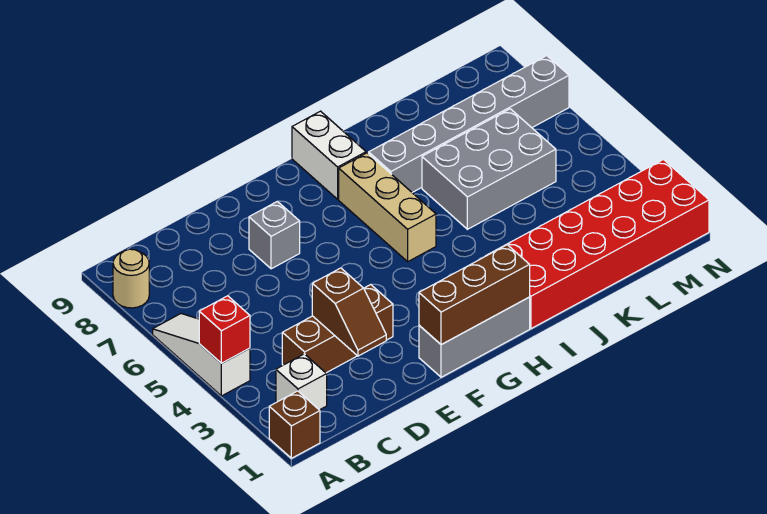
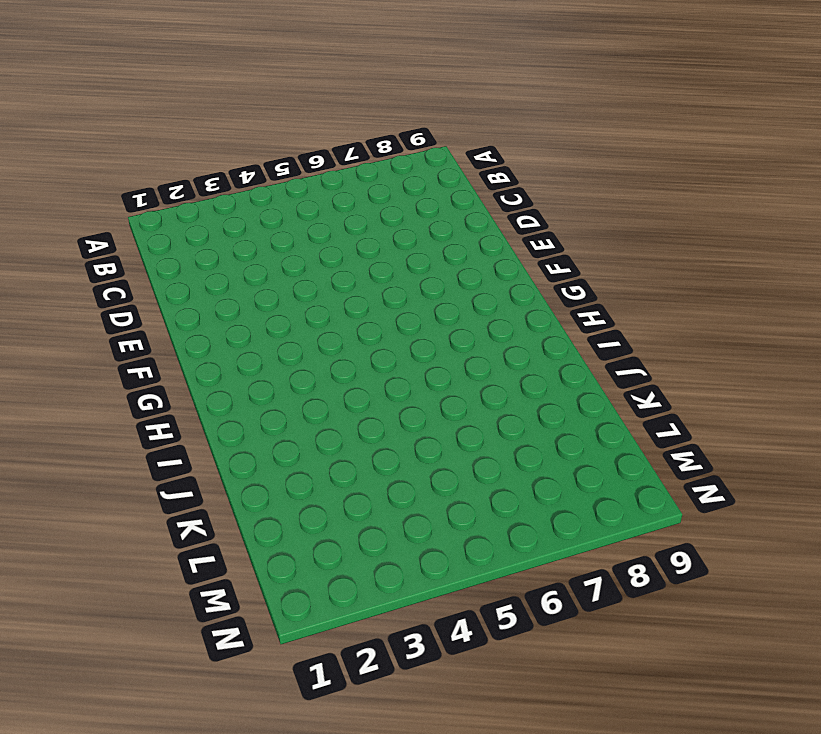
none -> brown 1x1 brick [269,391,320,458]
none -> white 1x3 slope [153,314,250,396]
none -> tan 1x1 round brick [113,249,149,308]

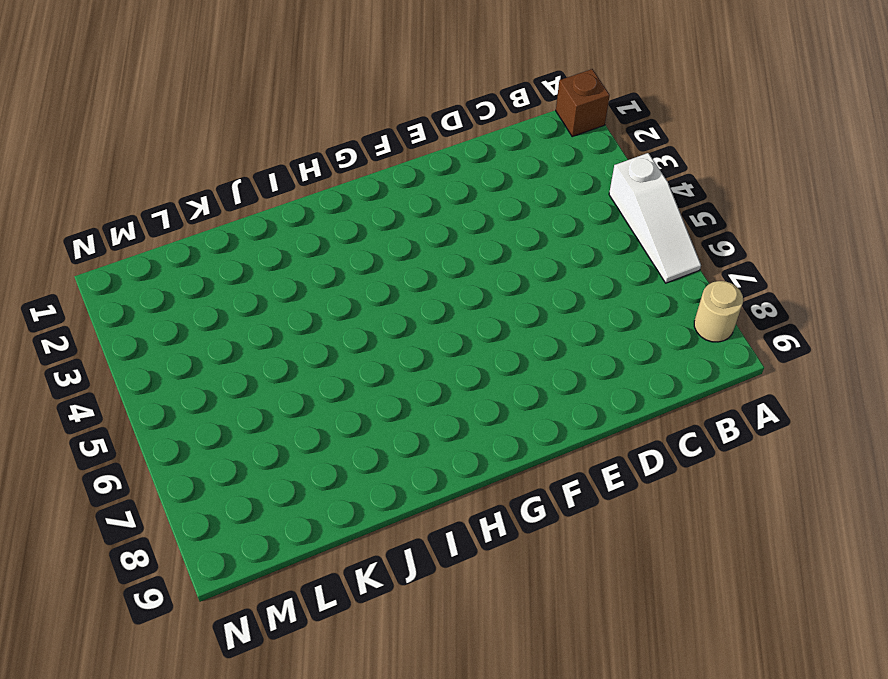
none -> white 1x1 brick [276,354,327,410]
none -> brown 1x3 brick [282,285,393,373]
none -> grey 1x1 brick [249,201,300,269]

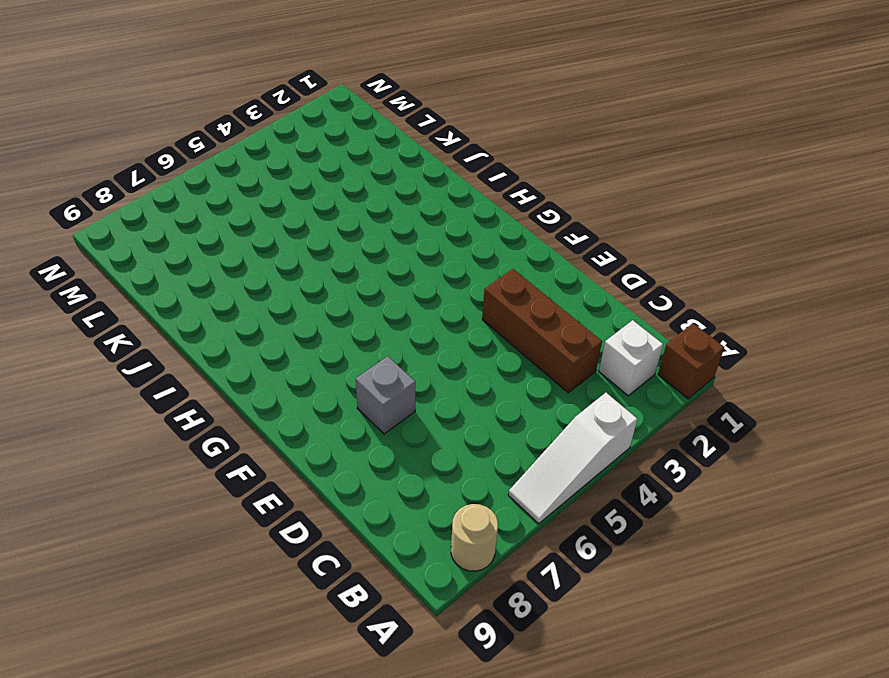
none -> grey 1x3 brick [419,297,530,377]
none -> tan 1x3 brick [339,153,436,262]
none -> white 1x2 brick [292,111,366,199]

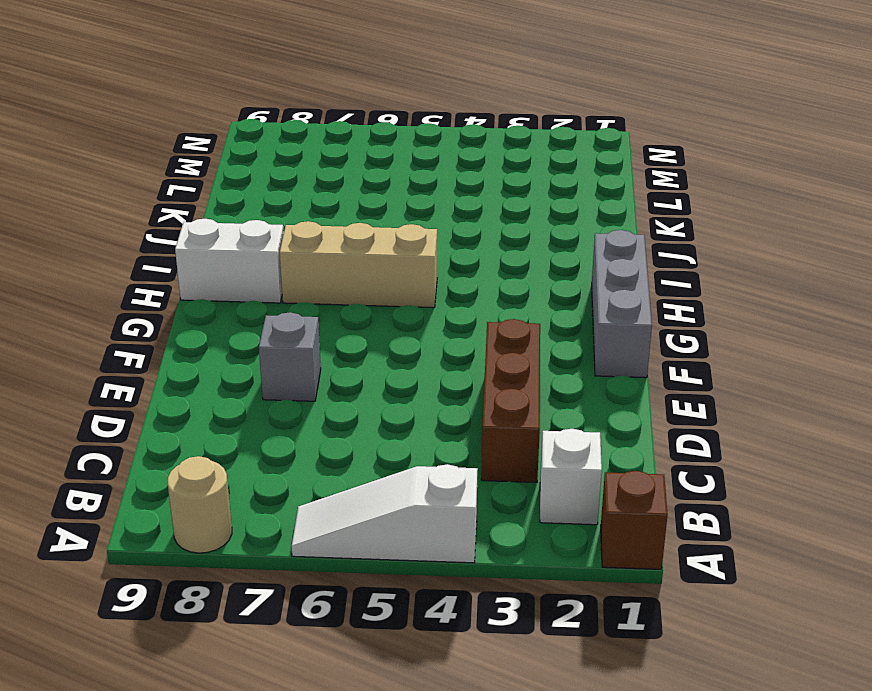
none -> red 2x6 brick [486,160,709,329]
none -> grey 1x6 brick [369,56,569,192]
none -> grey 2x3 brick [422,109,556,229]

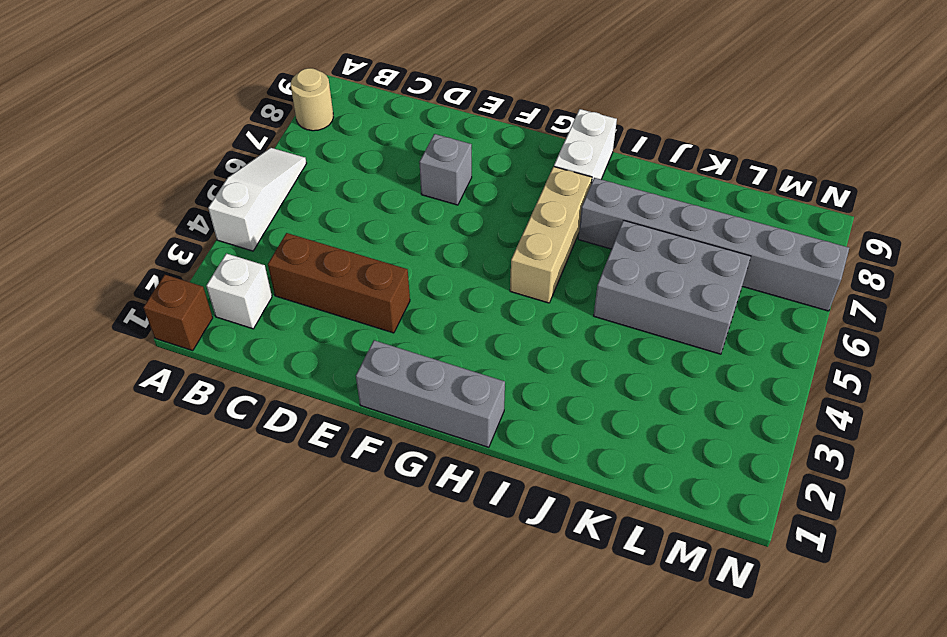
none -> red 2x6 brick [486,160,709,329]
none -> red 1x1 brick [199,296,250,363]
none -> brown 1x2 slope [312,268,386,356]

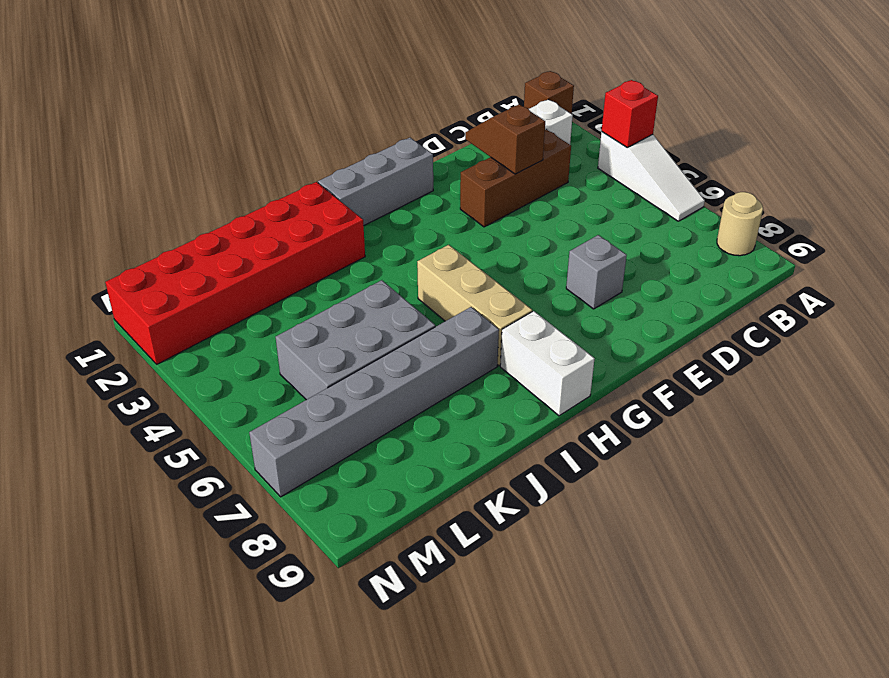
none -> brown 1x3 brick [419,245,530,345]

